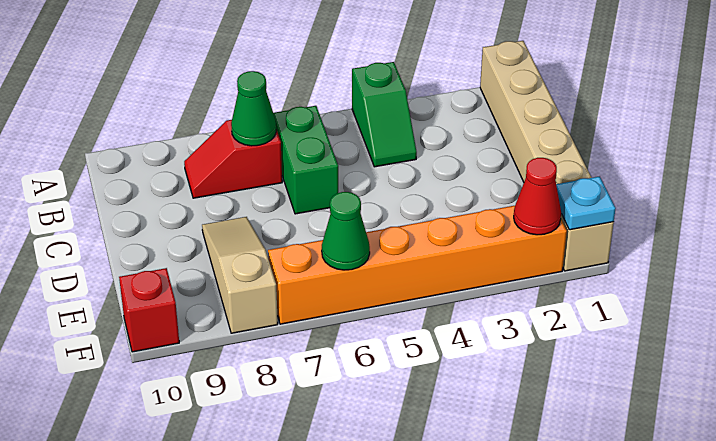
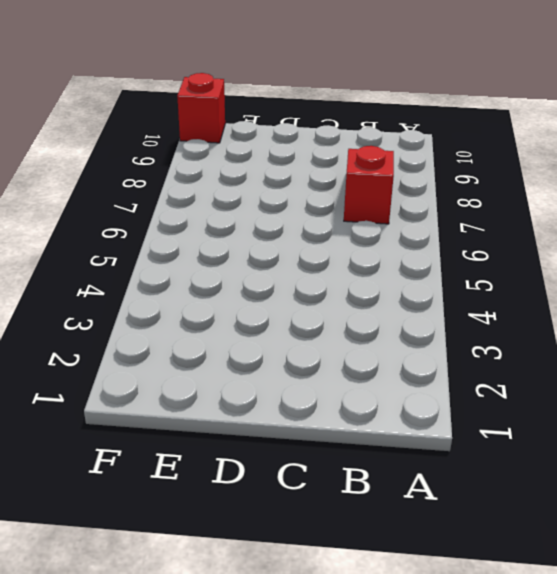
none -> tan 1x6 brick [480,41,614,271]
none -> green 1x2 slope [352,62,417,167]

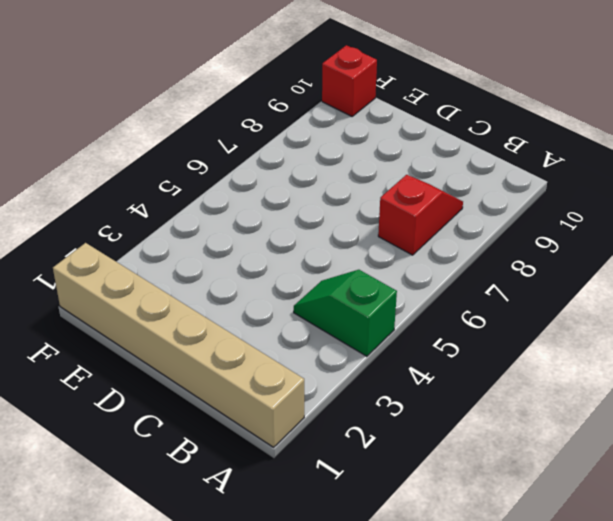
none -> green 1x2 brick [274,106,338,214]
none -> tan 1x3 slope [202,217,278,333]

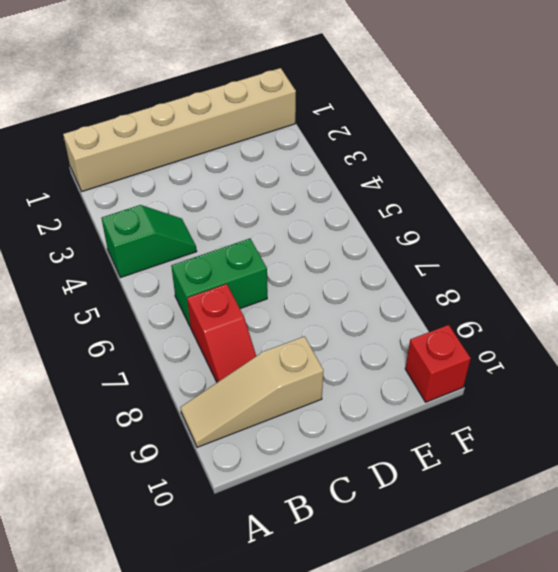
tan 1x3 slope [180,336,324,447] -> tan 1x3 slope moved to [202,217,278,333]
none -> orange 1x6 brick [268,206,567,324]
none -> green 1x1 cone [231,71,276,146]

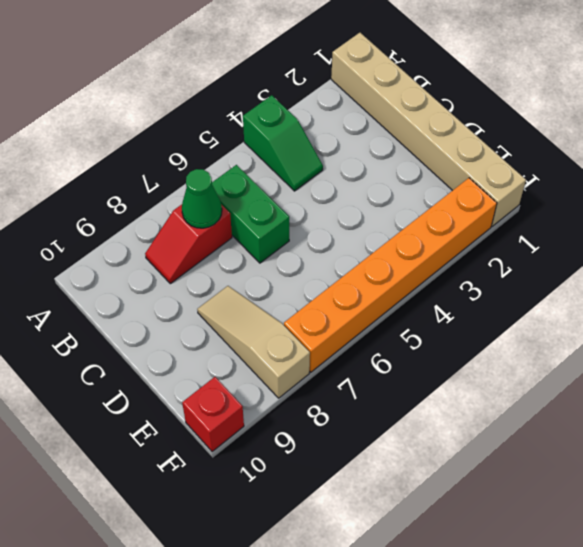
none -> cyan 1x1 plate [556,176,616,230]
none -> red 1x1 cone [514,158,561,235]

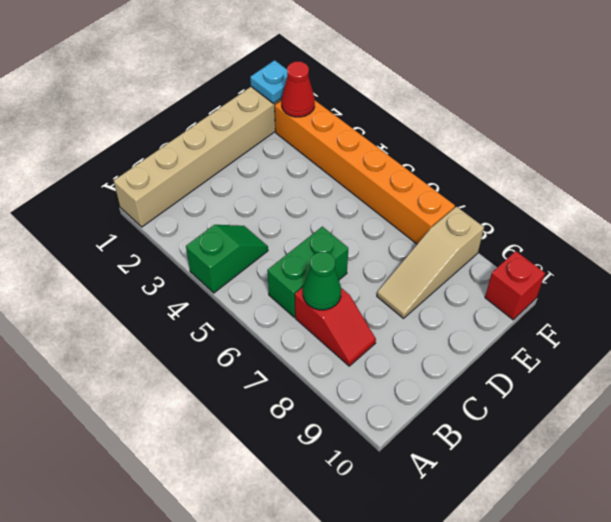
none -> green 1x1 cone [322,192,370,270]

